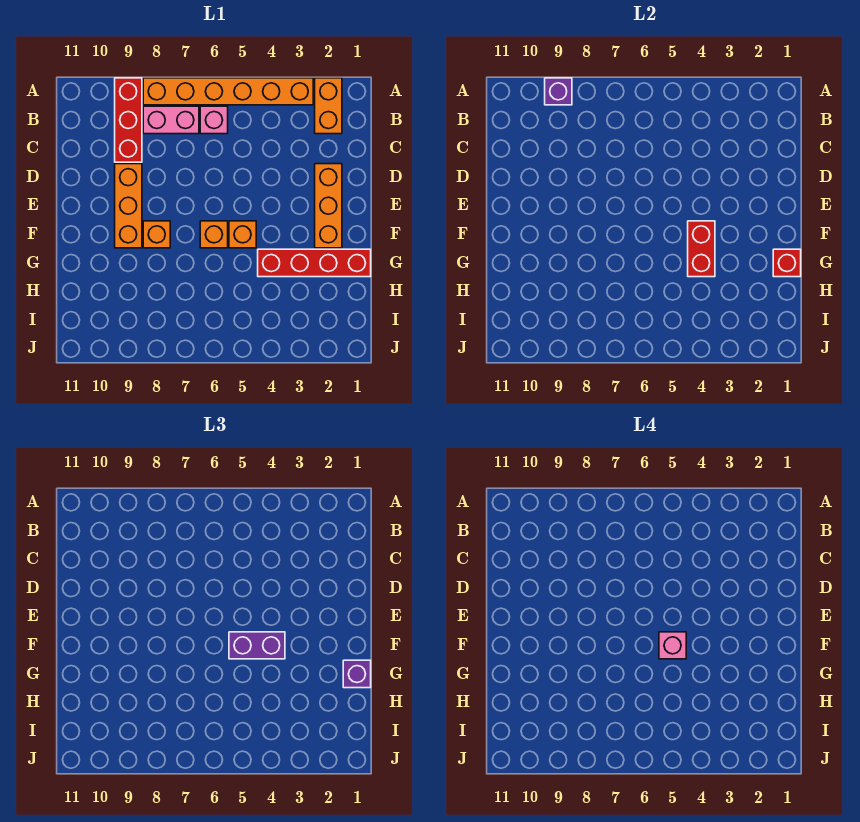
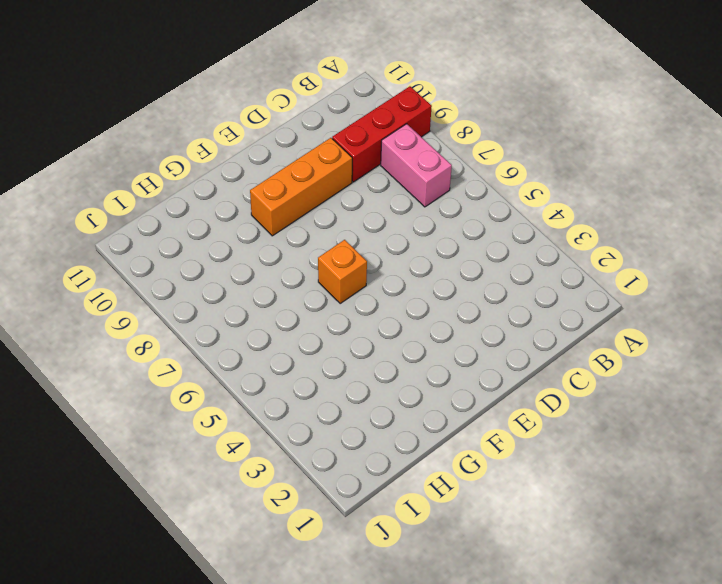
none -> orange 1x2 brick [315,78,342,134]
none -> orange 1x6 brick [143,78,313,105]
none -> pink 1x1 brick [200,106,228,134]

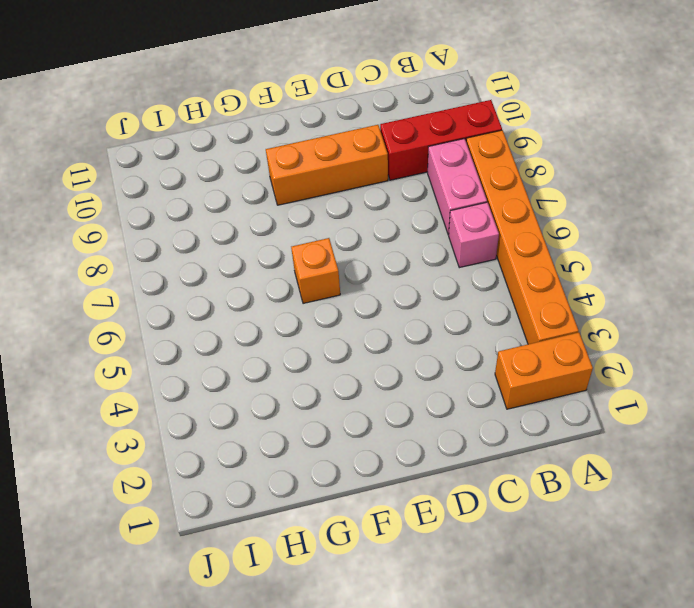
none -> orange 1x3 brick [315,164,342,248]
none -> orange 1x1 brick [229,221,256,248]
none -> orange 1x1 brick [143,221,170,248]

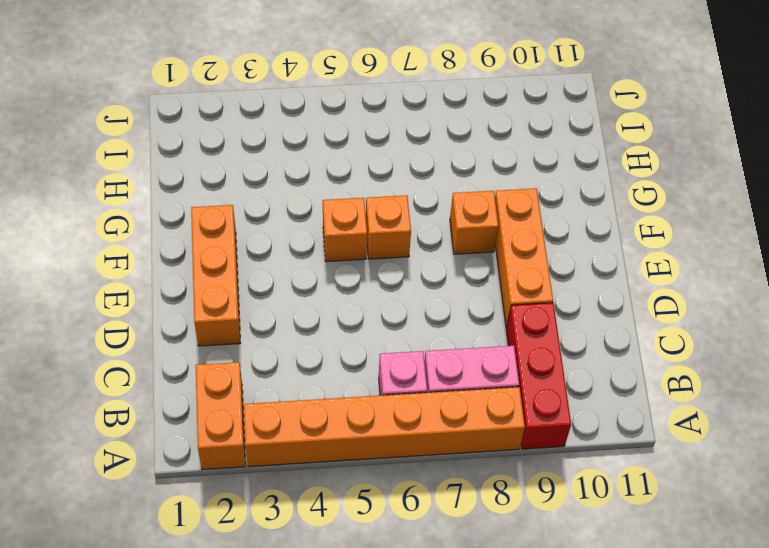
none -> red 1x4 brick [258,249,371,277]
none -> purple 1x1 brick [545,78,572,105]
none -> red 1x2 brick [688,221,715,277]

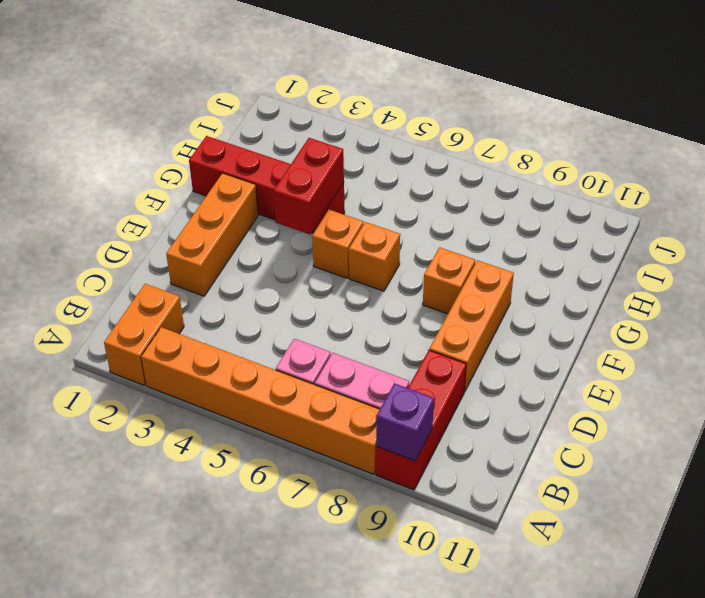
none -> red 1x1 brick [773,249,801,277]
none -> purple 1x2 brick [229,632,285,659]
none -> purple 1x1 brick [343,660,371,688]

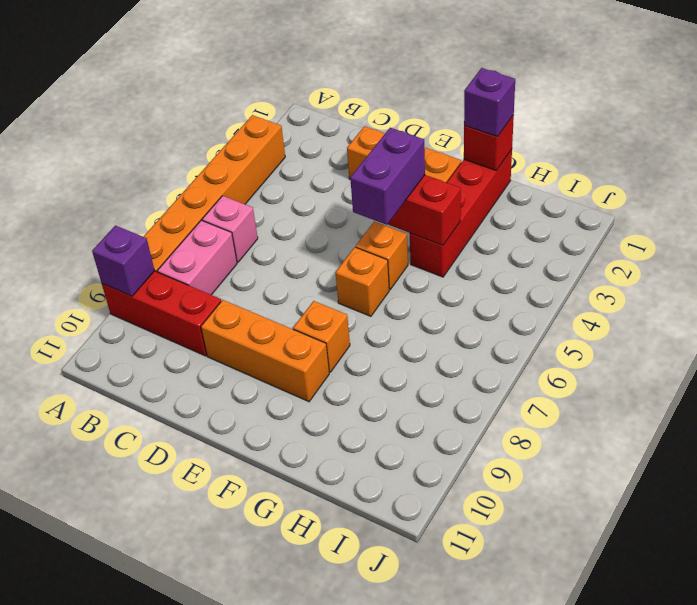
none -> orange 1x2 brick [315,78,342,134]
none -> pink 1x1 brick [659,632,686,659]

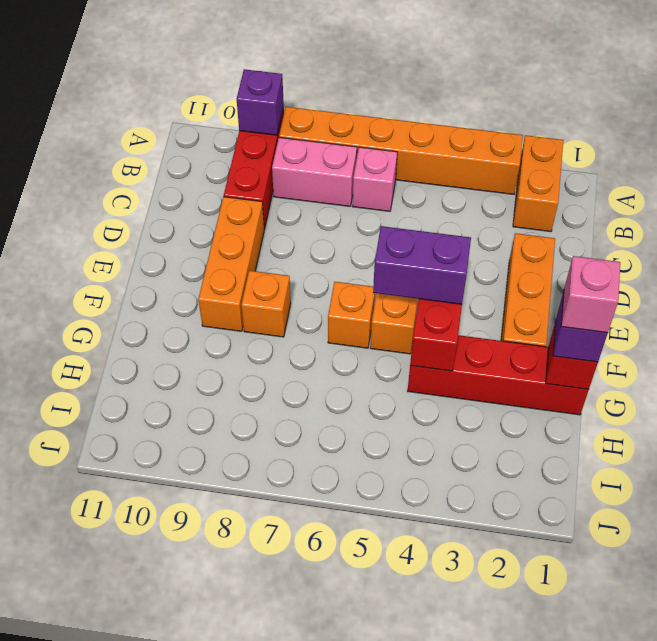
pink 1x1 brick [561,256,620,333] -> pink 1x1 brick moved to [659,632,686,659]

